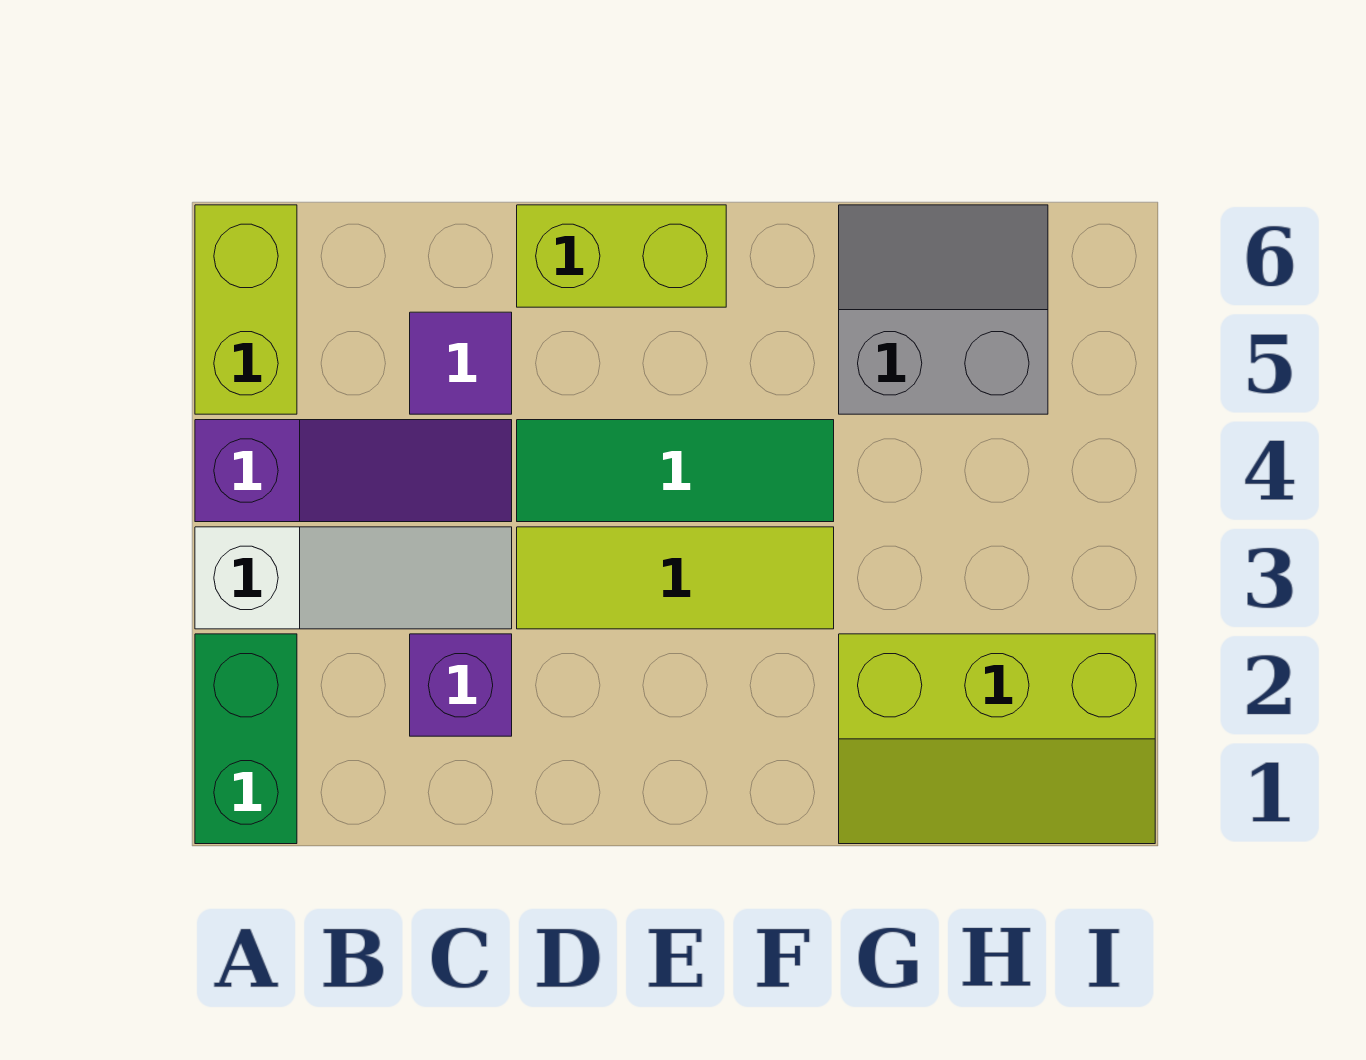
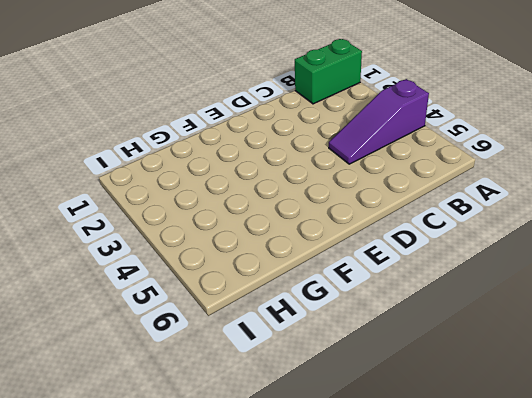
green 1x2 brick [295,39,362,104] -> green 1x2 brick turned to [195,634,297,844]
none -> white 1x3 slope [195,527,512,629]
none -> lime 1x2 brick [195,205,297,414]

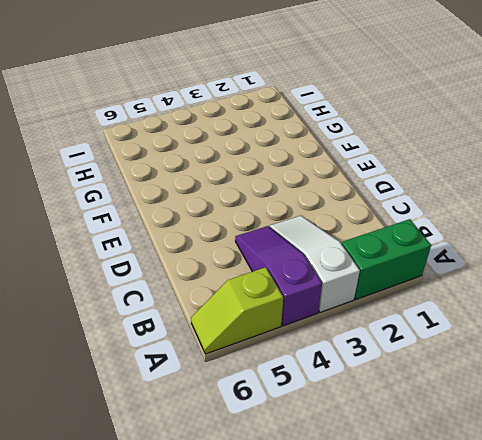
lime 1x2 slope [191,267,283,354] -> lime 1x2 brick [195,205,297,414]
none -> purple 1x1 brick [410,634,512,736]
none -> purple 1x1 tile [410,312,512,414]

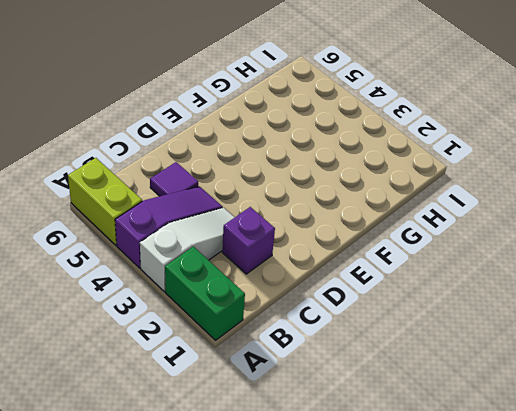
none -> lime 1x3 tile [517,527,834,629]
none -> green 1x3 tile [517,420,834,522]

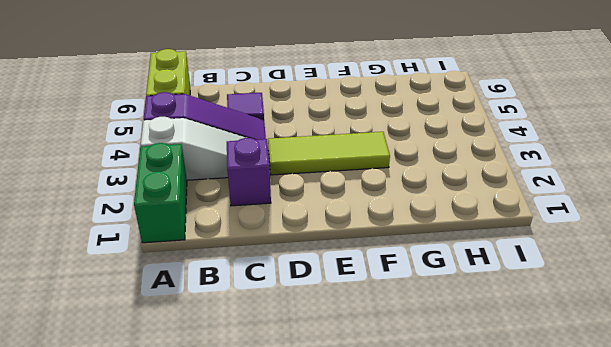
none -> green 1x3 tile [517,420,834,522]
none -> lime 1x2 brick [517,205,726,307]

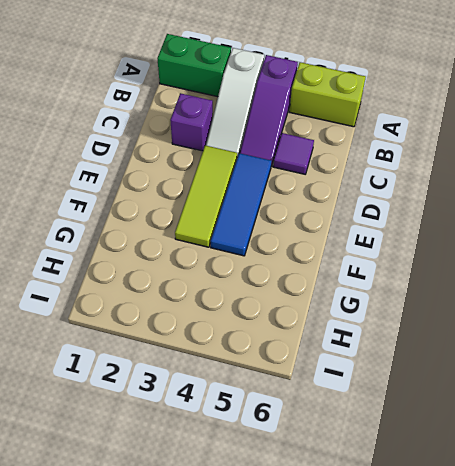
blue 1x3 tile [211,153,272,256] -> green 1x3 tile [517,420,834,522]
none -> lime 1x2 brick [517,205,726,307]
none -> lime 2x3 slope [839,634,1155,844]

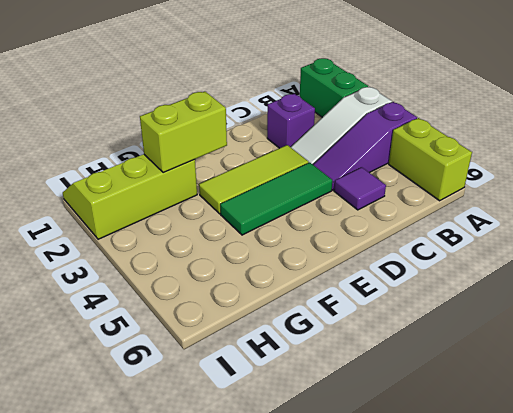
lime 1x2 brick [140,91,227,173] -> lime 1x2 brick moved to [517,205,726,307]
none -> grey 2x2 slope [839,205,1048,414]

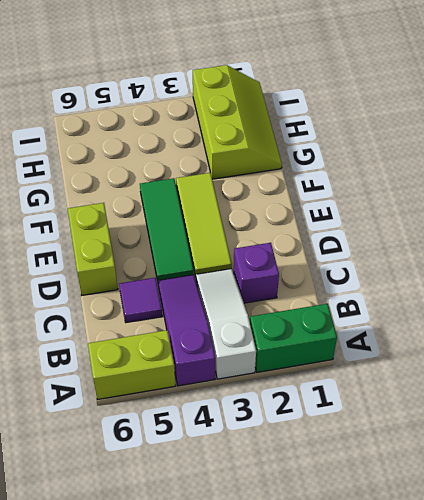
none -> grey 2x2 slope [839,205,1048,414]

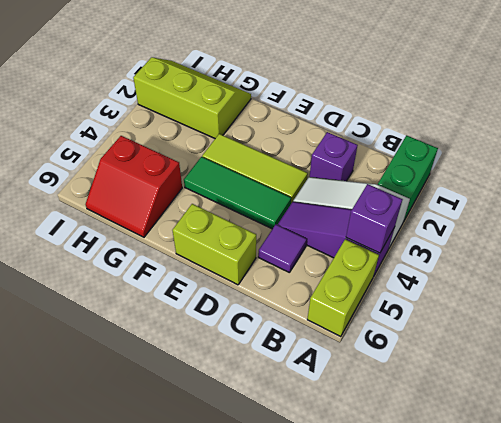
purple 1x1 brick [346,184,403,253] -> none
red 2x2 slope [86,136,182,237] -> grey 2x2 slope [839,205,1048,414]

